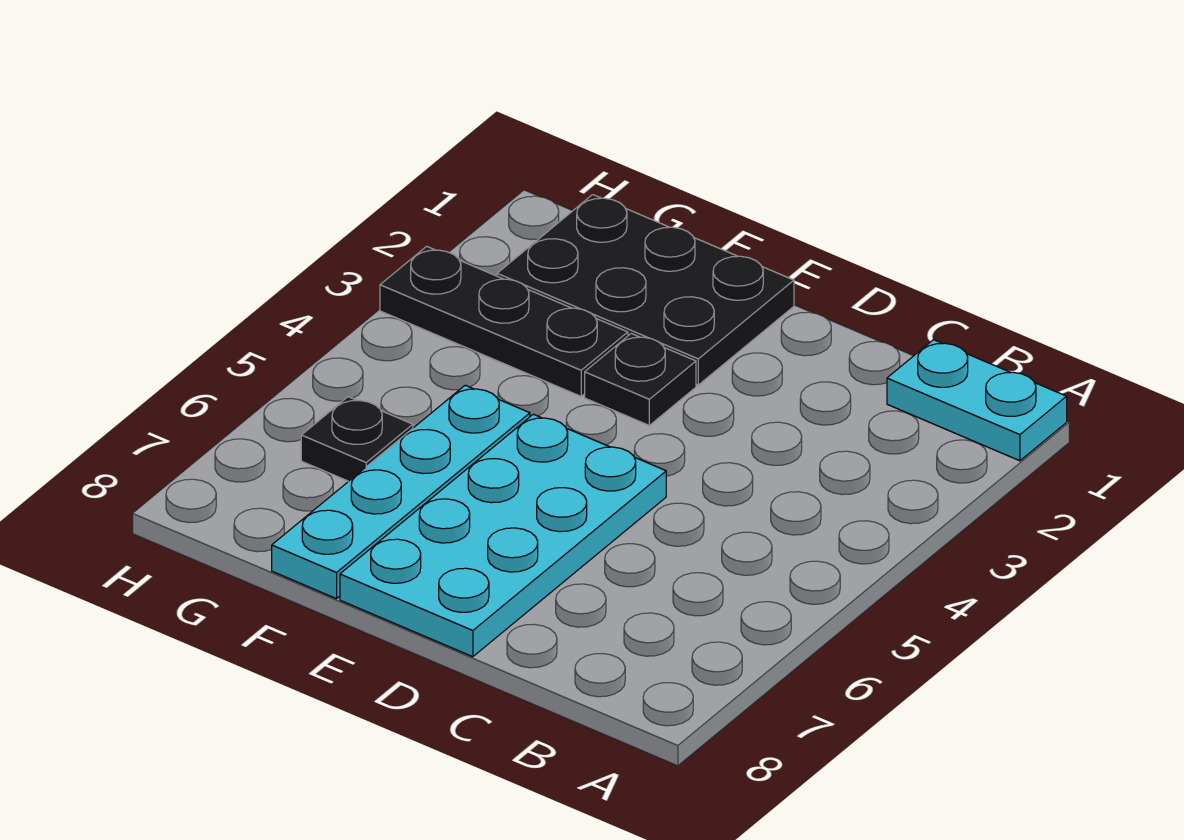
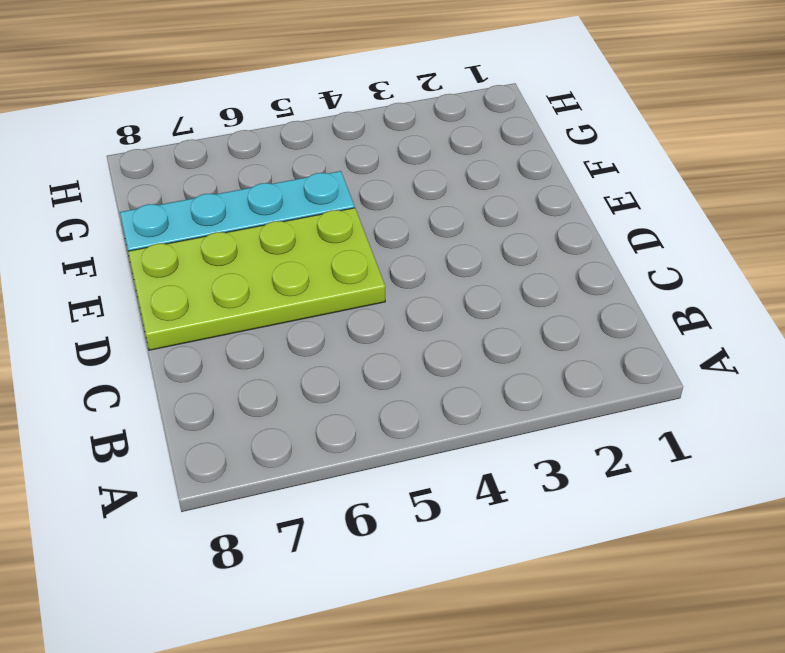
lime 2x4 plate [128,208,385,350] -> cyan 2x4 plate [340,414,666,657]
none -> cyan 1x2 plate [887,340,1067,461]
none -> black 2x3 plate [497,195,794,385]

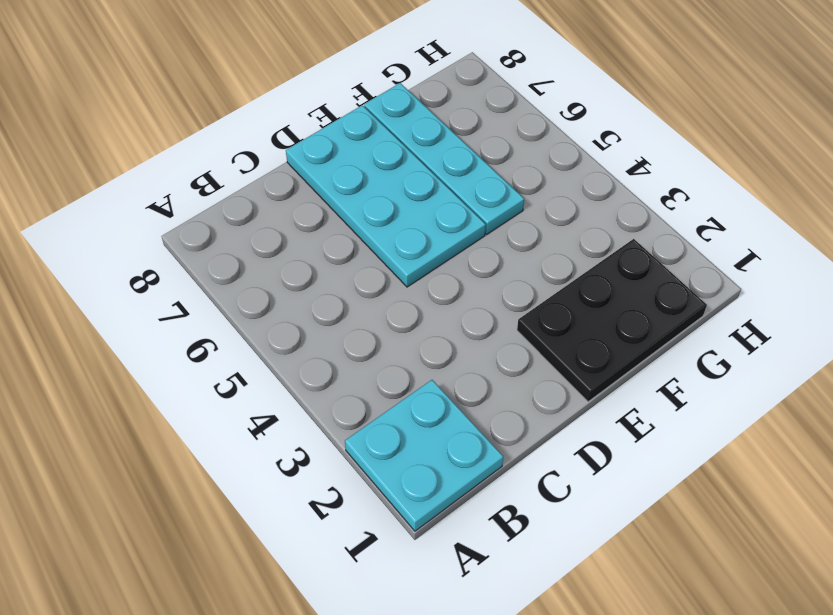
cyan 2x2 plate [345,380,503,531] -> cyan 1x2 plate [887,340,1067,461]
none -> black 1x1 plate [585,334,696,425]
none -> black 1x3 plate [380,246,628,396]

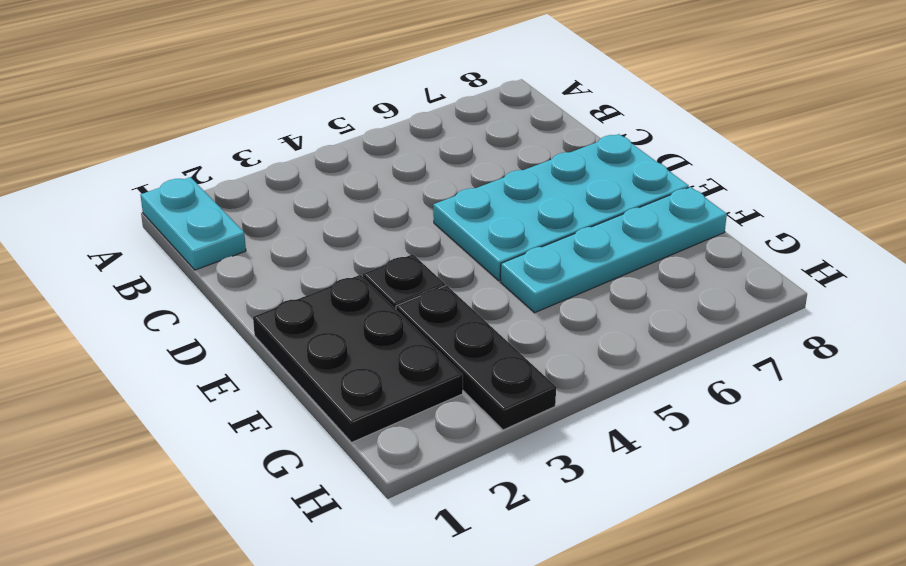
none -> black 1x1 plate [301,397,413,481]

